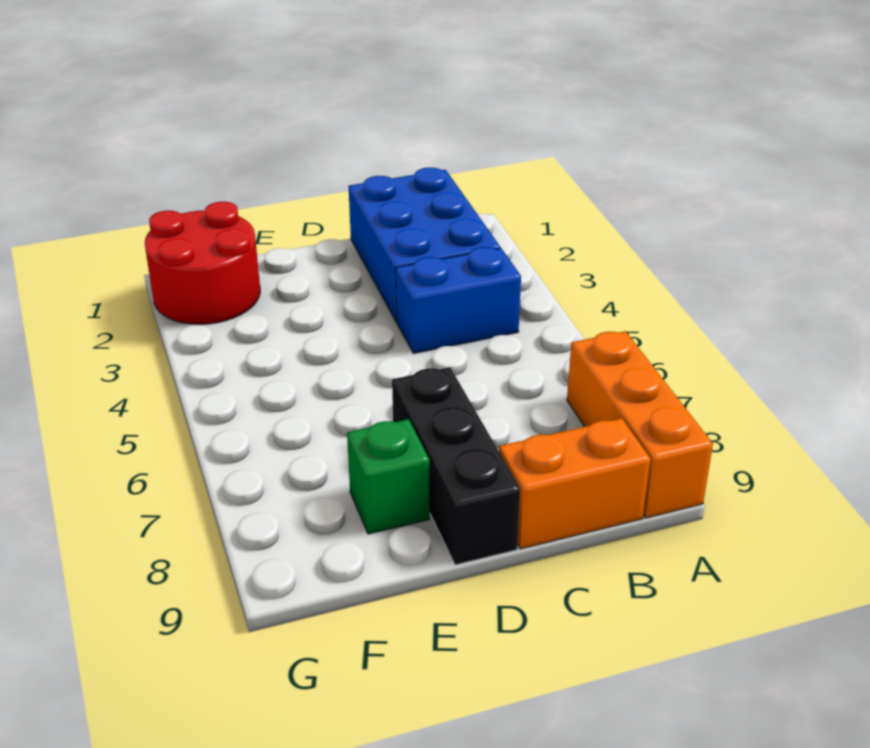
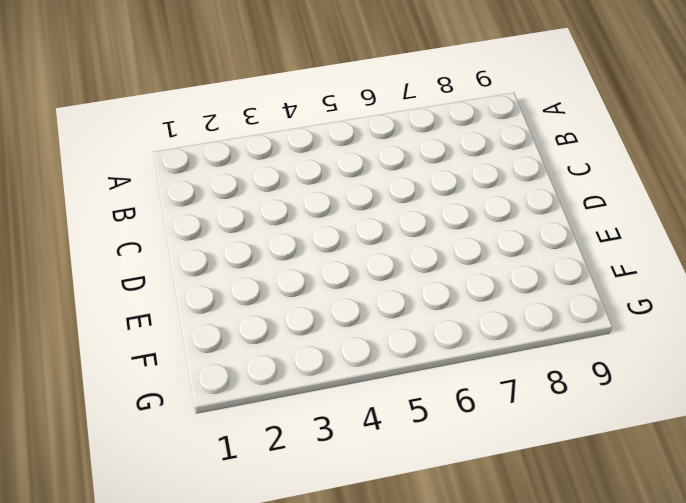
none -> orange 1x3 brick [567,331,713,518]
none -> blue 2x3 brick [348,168,500,322]

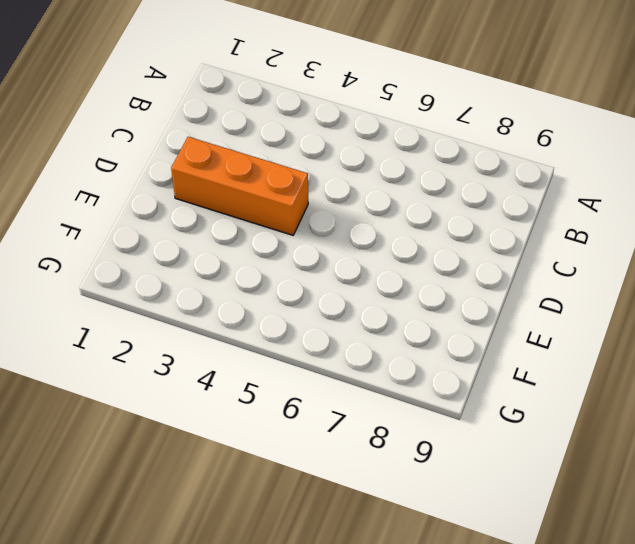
orange 1x3 brick [171,137,308,235] -> orange 1x3 brick moved to [567,331,713,518]
none -> blue 2x3 brick [348,168,500,322]
none -> blue 1x2 brick [396,247,521,353]

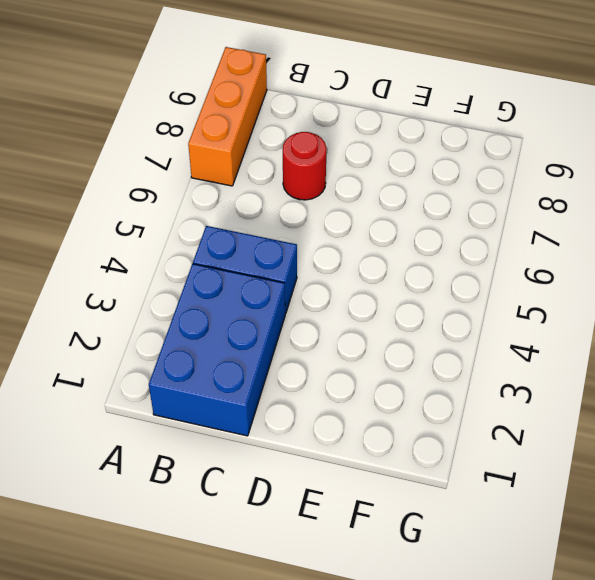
red 1x1 round brick [283,132,327,200] -> none
none -> orange 1x2 brick [499,418,650,549]
none -> black 1x3 brick [392,367,520,565]

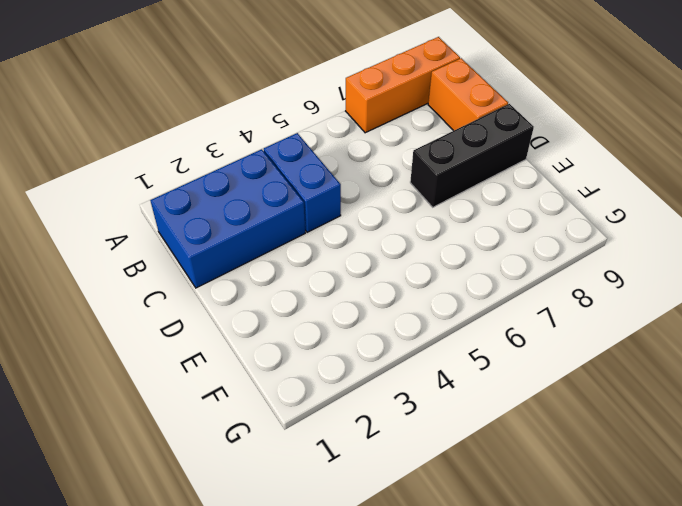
none -> green 1x1 brick [347,419,430,534]
none -> red 2x2 round brick [145,202,260,324]

